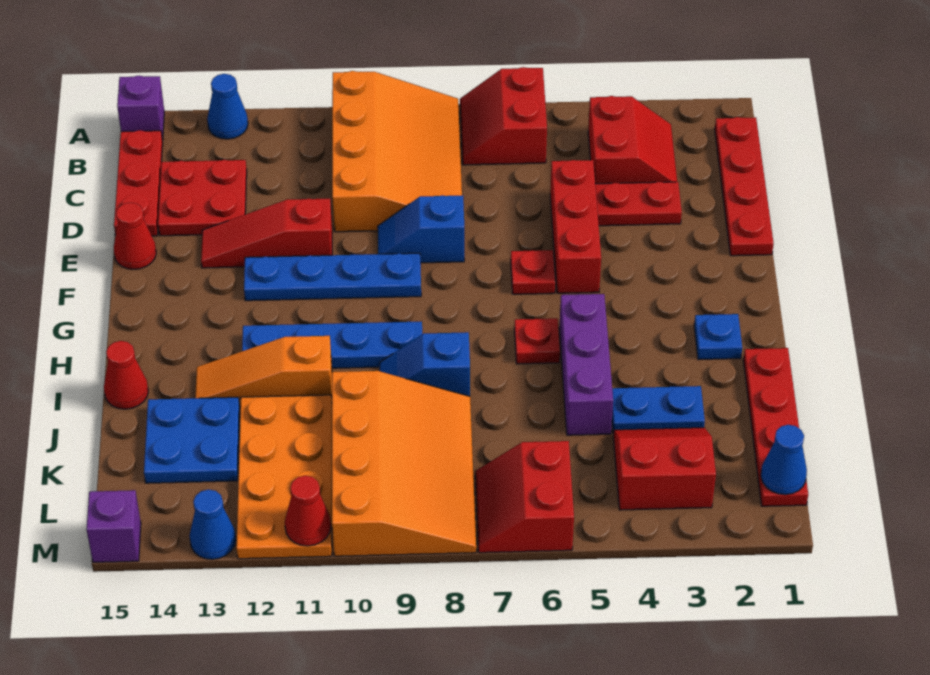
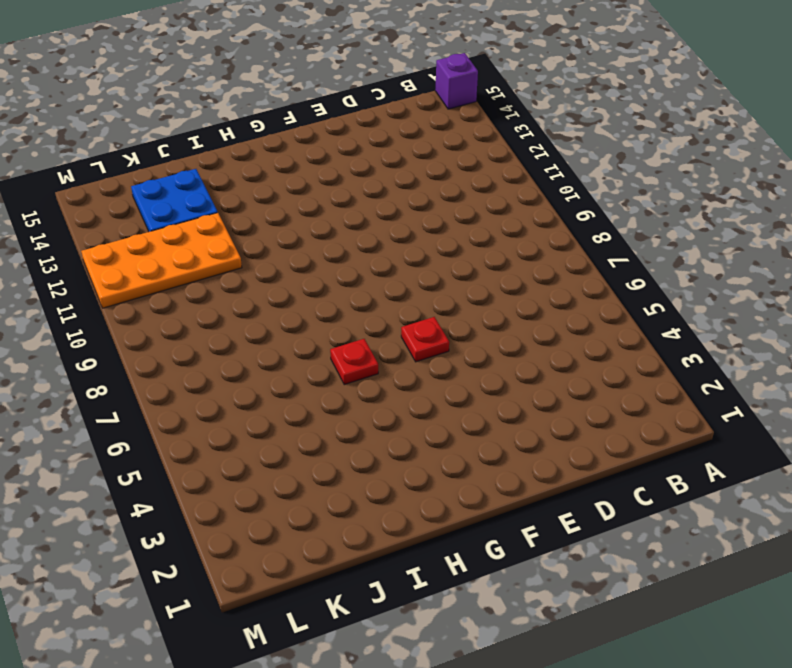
none -> red 2x2 slope [460,67,547,165]
none -> orange 3x4 slope [332,71,462,232]
none -> blue 1x1 cone [207,74,248,139]
none -> red 1x4 plate [715,117,774,256]

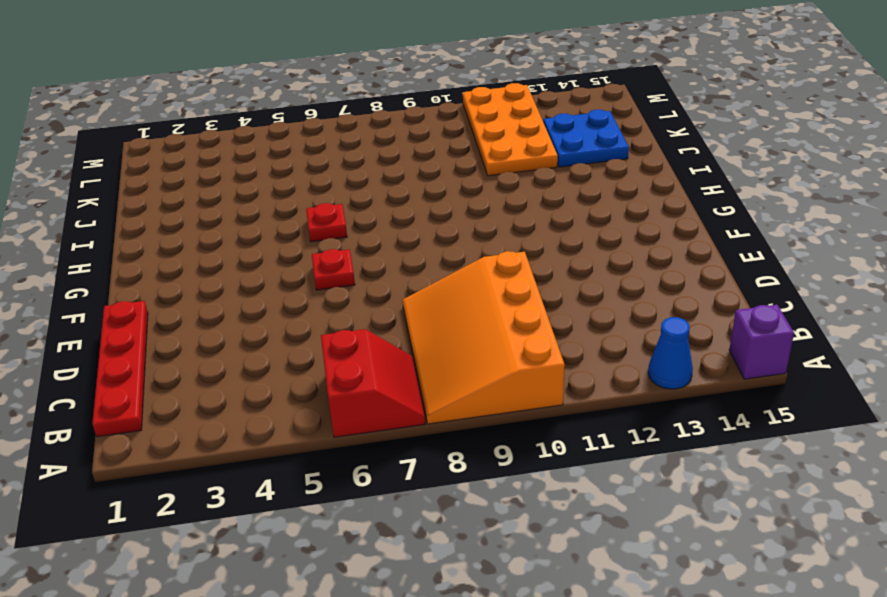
none -> red 2x2 slope [588,96,677,184]
none -> red 1x3 plate [114,130,163,236]
none -> red 2x2 plate [158,160,247,236]
none -> red 1x2 plate [595,182,682,226]

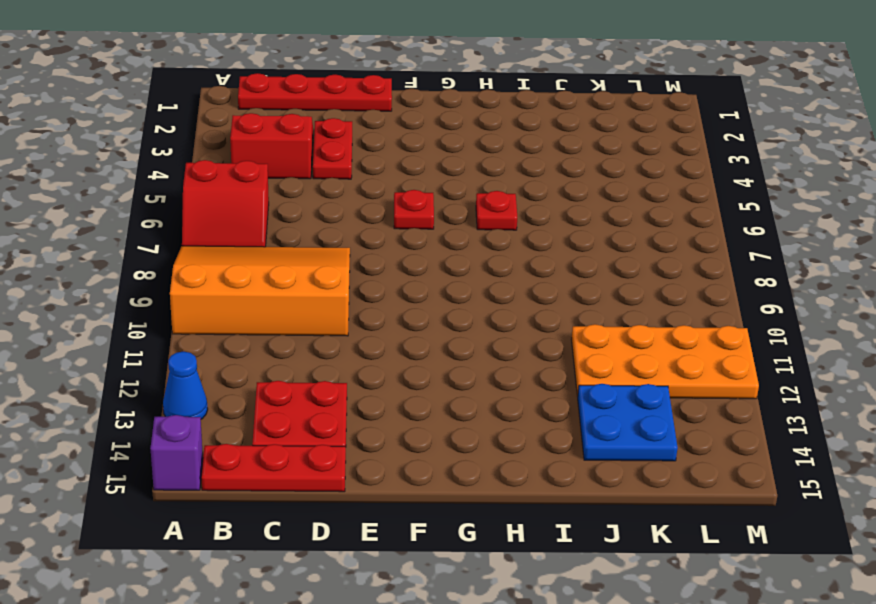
none -> red 1x3 brick [550,160,601,293]
none -> blue 1x2 slope [378,195,464,263]
none -> red 1x3 slope [201,198,332,268]
none -> red 1x1 cone [114,203,156,269]

